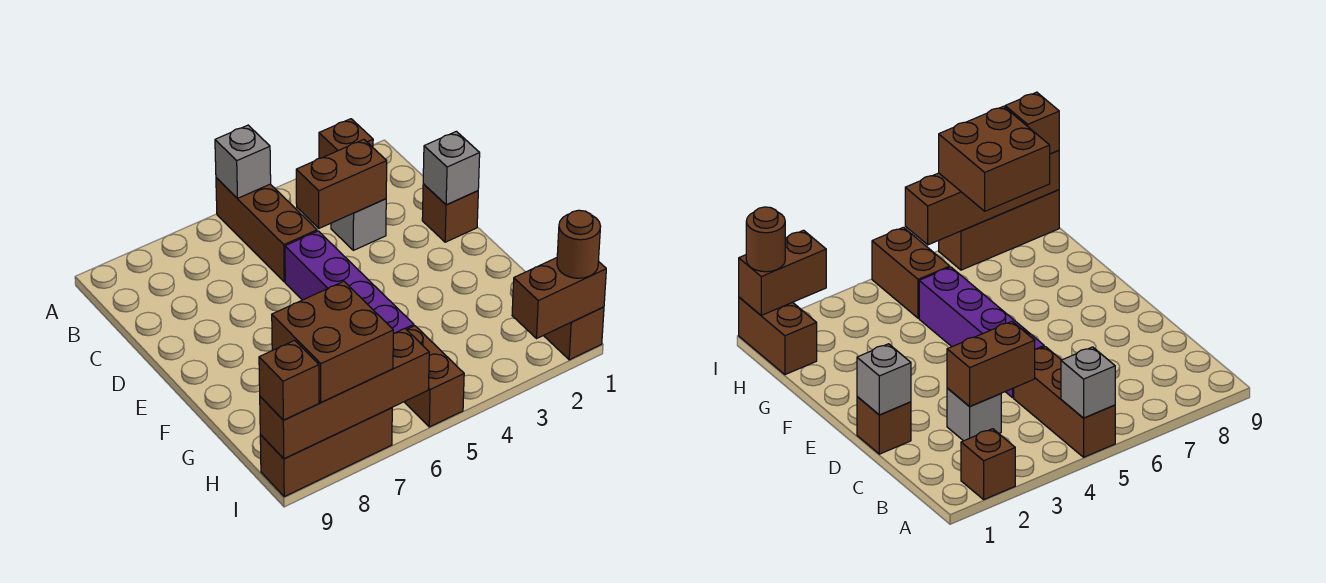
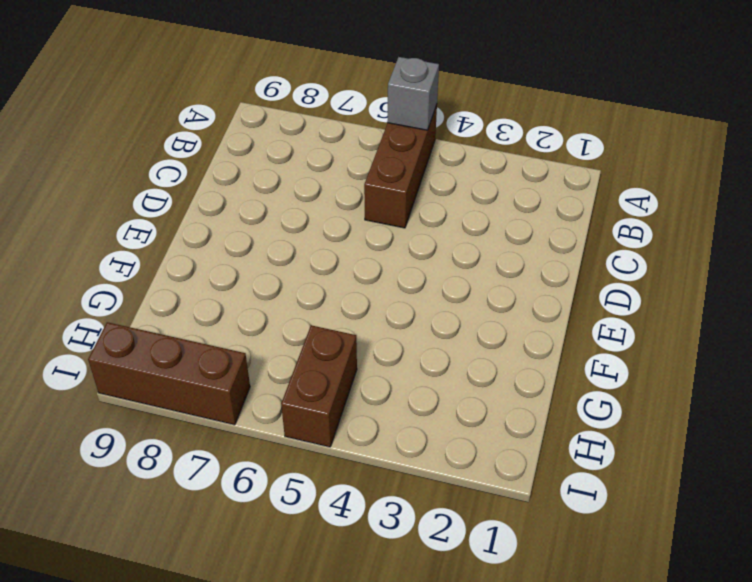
none -> brown 1x1 brick [319,119,373,158]
none -> grey 1x1 brick [331,199,386,250]
none -> brown 1x1 brick [422,184,478,242]

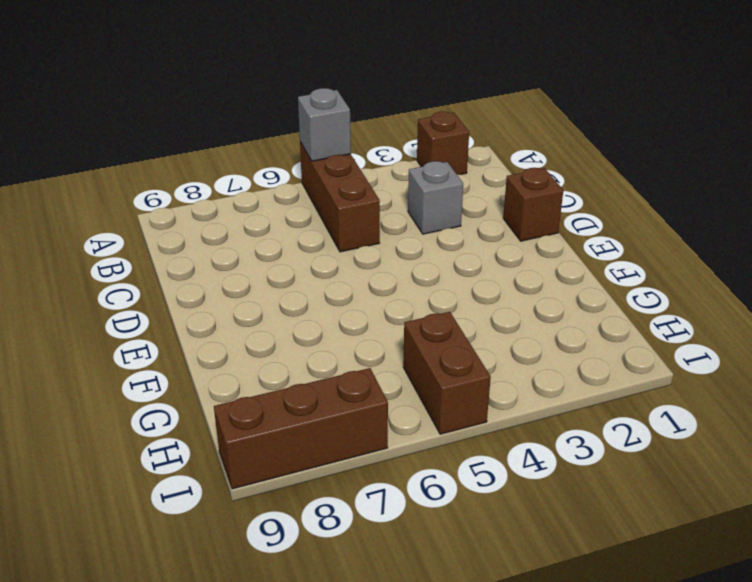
none -> purple 1x4 brick [285,231,414,334]
none -> brown 1x2 brick [544,307,604,360]
none -> brown 1x2 brick [296,140,387,228]

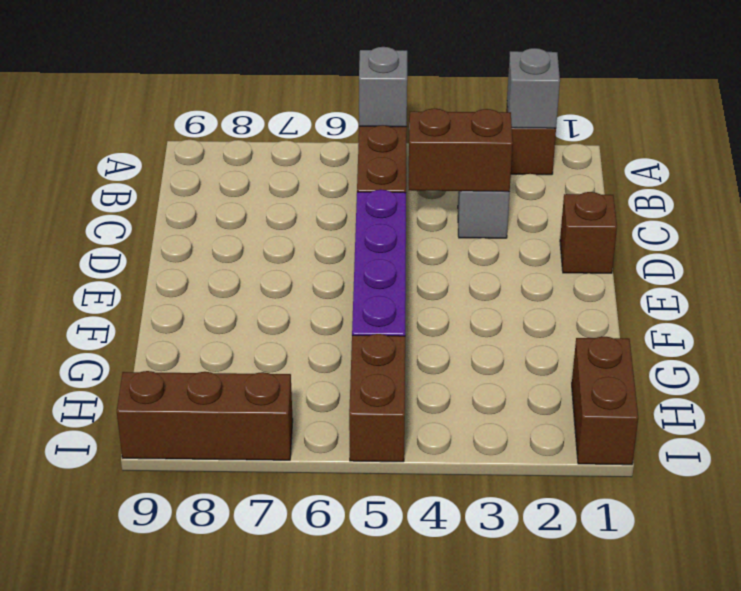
grey 1x1 brick [507,48,560,128] -> grey 1x1 brick moved to [423,131,480,205]
none -> brown 1x2 brick [512,258,606,338]
none -> brown 1x4 brick [260,329,429,459]
none -> brown 2x2 brick [272,281,393,403]

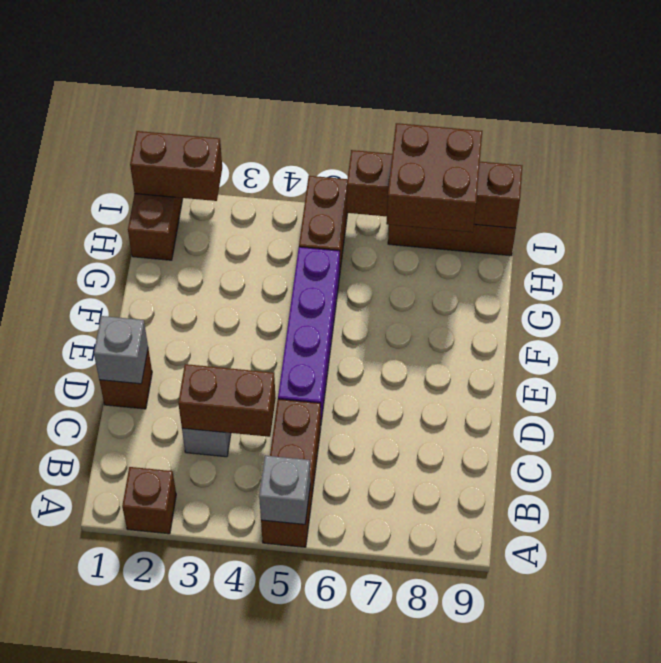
none -> brown 1x1 round brick [557,210,601,278]
none -> brown 1x1 brick [259,340,319,420]

